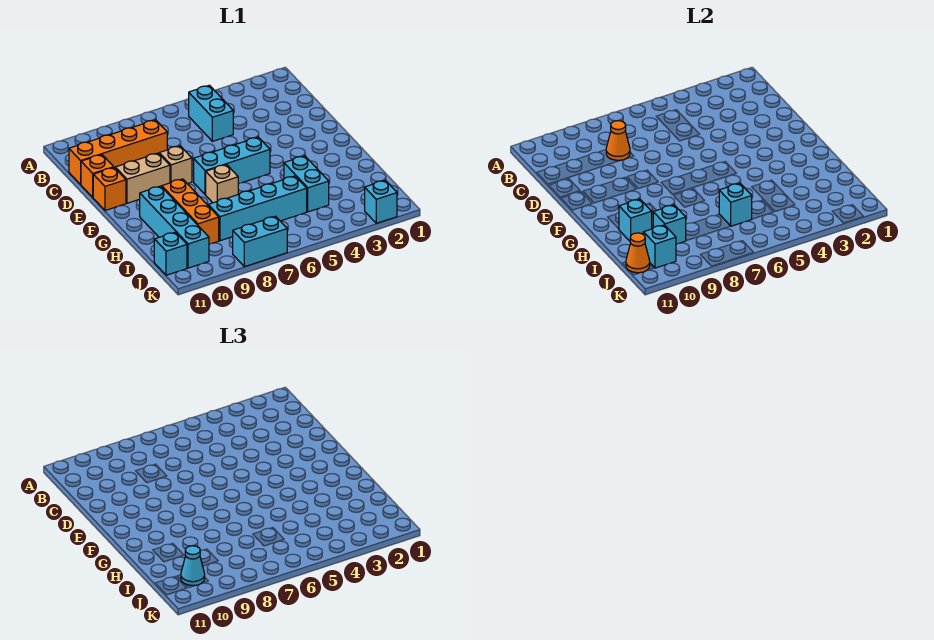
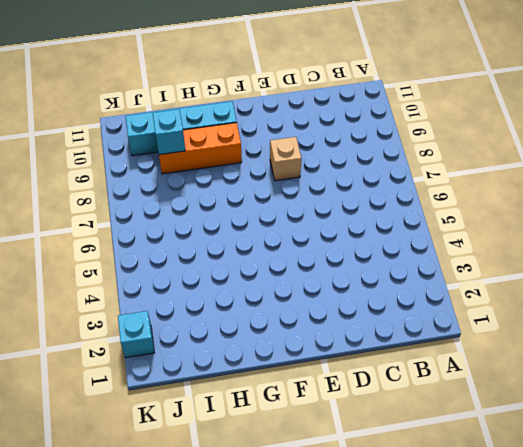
none -> cyan 1x2 brick [189,85,233,141]
none -> orange 1x4 brick [69,120,167,184]
none -> orange 1x1 brick [81,155,114,197]

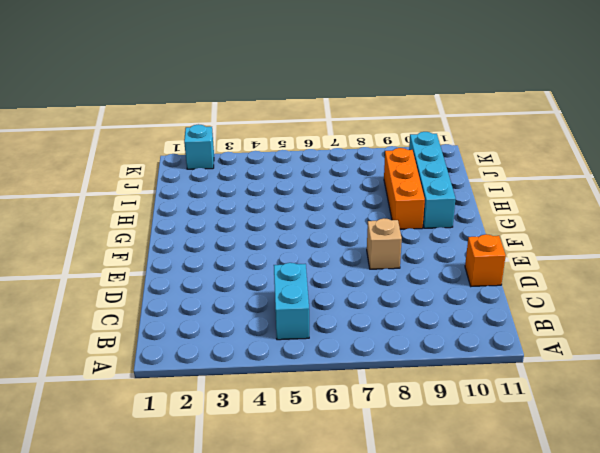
none -> orange 1x4 brick [69,120,167,184]
none -> tan 1x2 brick [115,153,170,203]
none -> orange 1x1 brick [93,168,126,211]

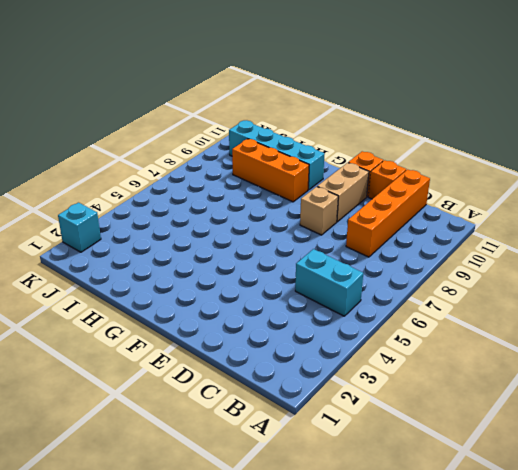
none -> cyan 1x3 brick [194,137,270,195]
none -> tan 1x1 brick [206,165,238,203]
none -> cyan 1x2 brick [284,156,329,212]

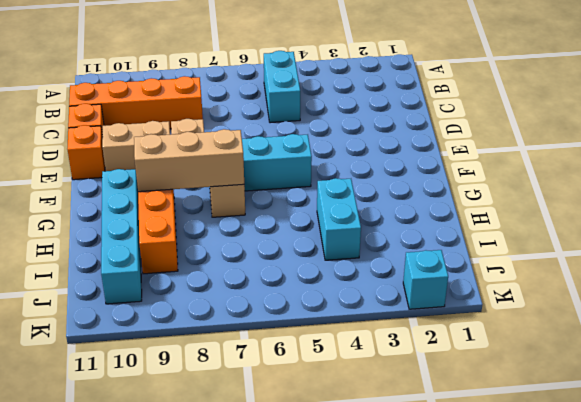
tan 1x3 brick [134,129,244,192] -> none
none -> cyan 1x4 brick [208,176,307,241]
none -> cyan 1x1 brick [154,232,187,275]
none -> cyan 1x2 brick [233,216,287,267]

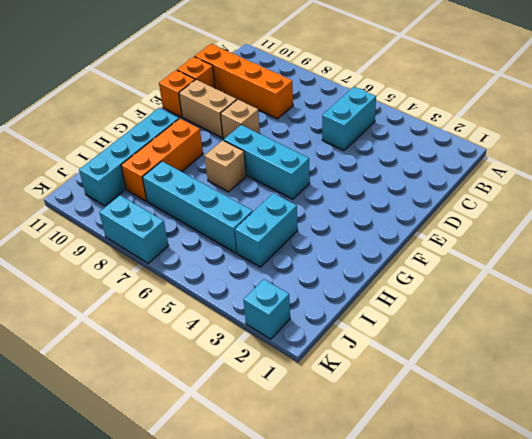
none -> cyan 1x1 brick [154,232,187,275]
none -> orange 1x1 cone [606,121,630,160]
none -> cyan 1x1 brick [619,199,652,241]

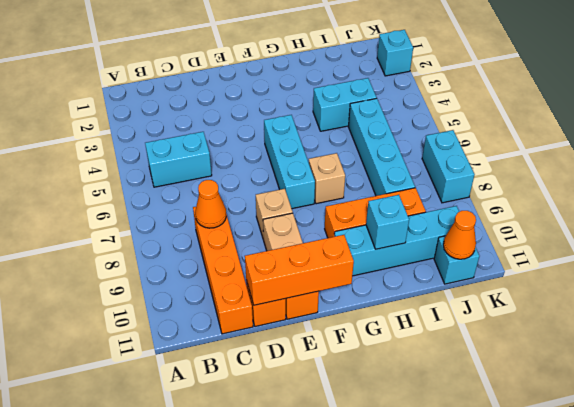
orange 1x3 brick [245,235,354,305] -> none
none -> cyan 1x1 brick [719,183,752,226]
none -> cyan 1x1 brick [653,205,686,244]
none -> cyan 1x1 brick [643,225,676,268]

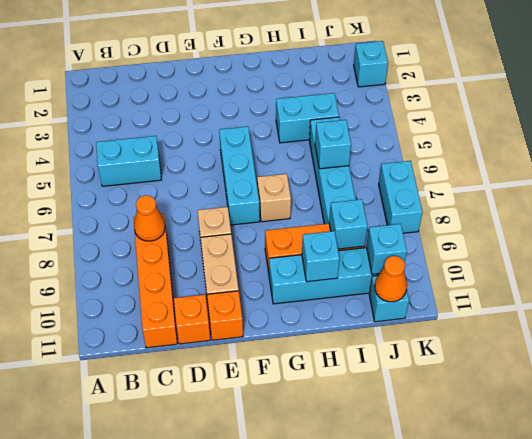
none -> cyan 1x1 cone [181,546,205,585]

